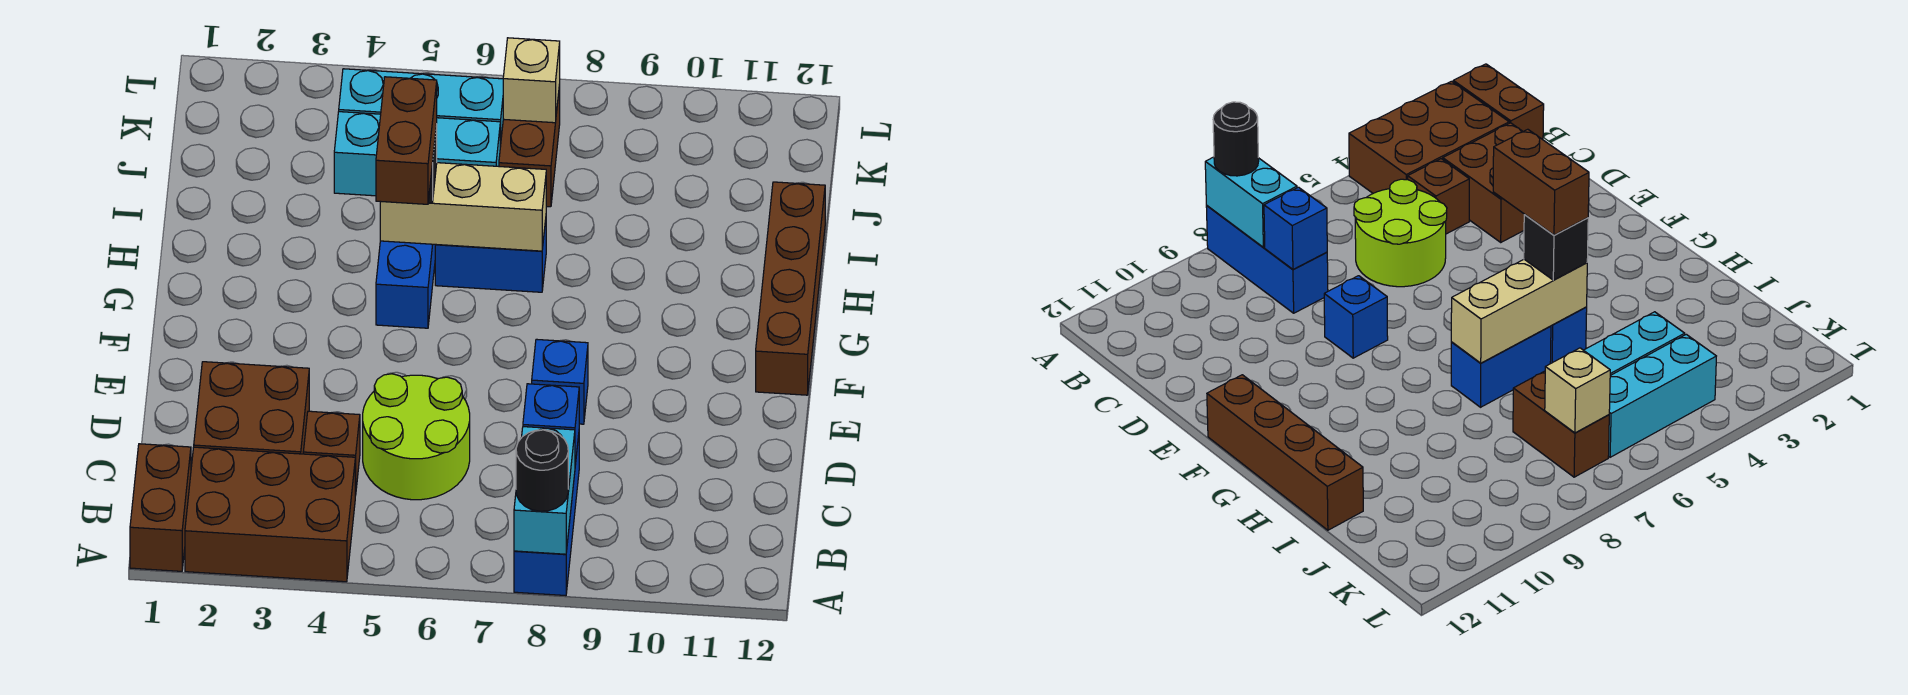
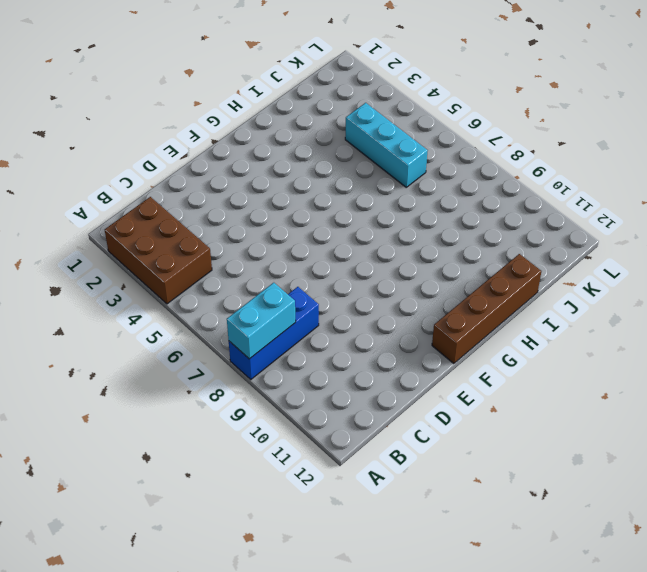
none -> brown 1x2 brick [130,444,191,571]
none -> brown 2x2 brick [194,362,309,454]
none -> brown 1x1 brick [303,411,360,496]

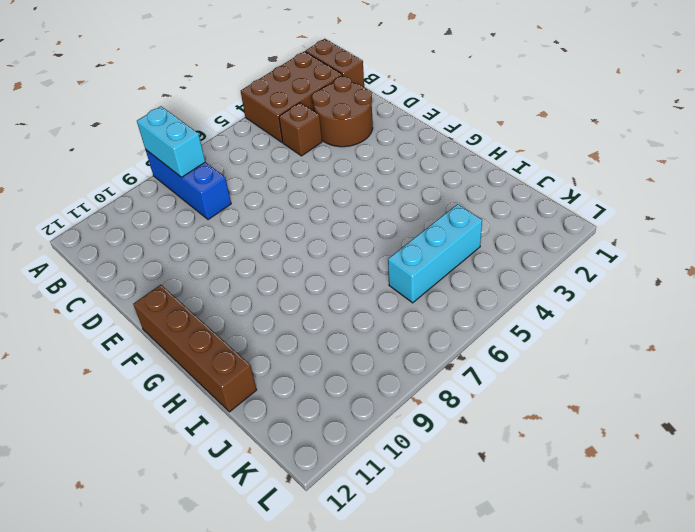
brown 2x2 round brick [312,77,373,147] -> brown 2x2 brick [194,362,309,454]
none -> lime 2x2 round brick [363,374,470,500]
none -> blue 1x1 brick [532,339,588,424]
none -> blue 1x2 brick [376,241,435,328]

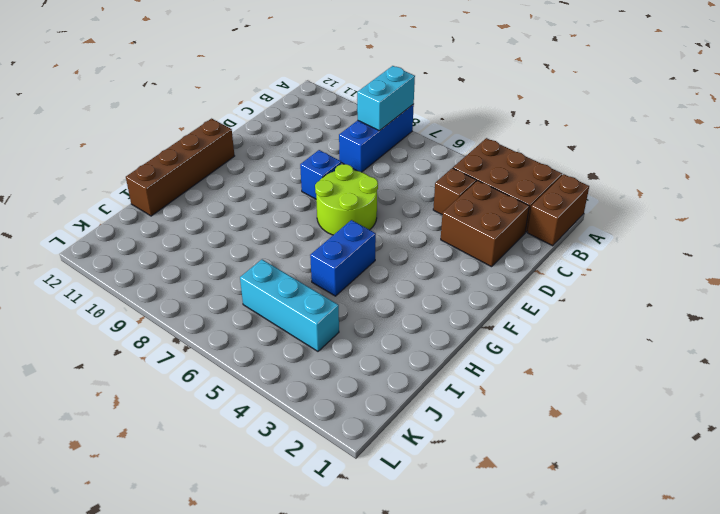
lime 2x2 round brick [315,164,378,235] -> lime 2x2 round brick moved to [363,374,470,500]
none -> blue 1x2 brick [435,220,546,292]
none -> brown 1x2 brick [499,85,560,207]
none -> cyan 1x3 brick [339,69,503,147]

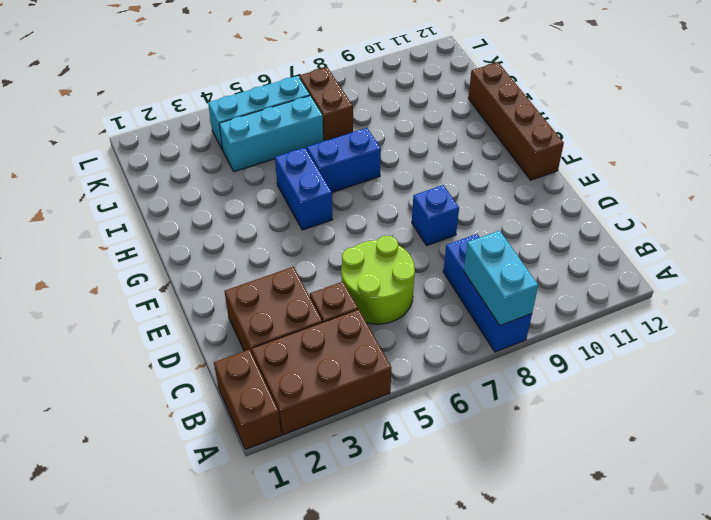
none -> blue 1x1 brick [523,384,579,465]
none -> tan 1x3 brick [380,163,546,251]
none -> tan 1x1 brick [503,38,560,123]

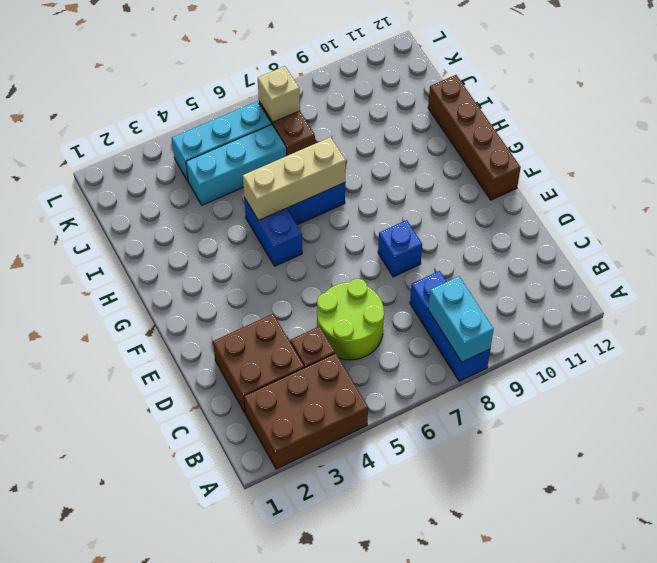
none -> brown 1x2 brick [130,444,191,571]
none -> blue 1x1 brick [523,384,579,465]
none -> black 1x1 round brick [516,430,568,511]

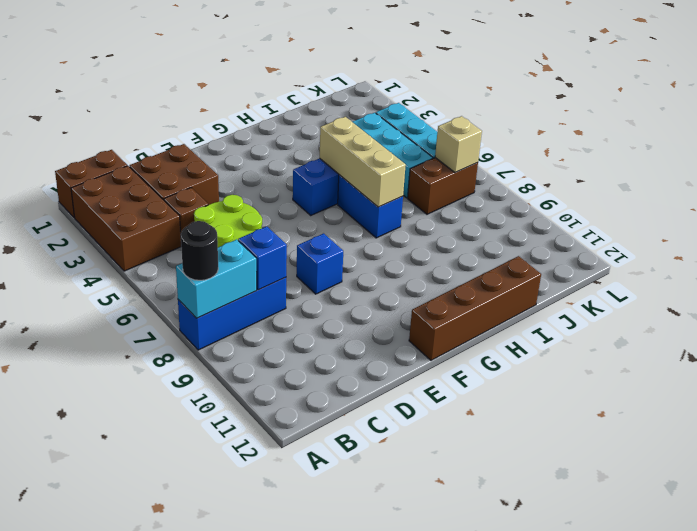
none -> black 1x1 brick [1524,214,1588,280]
none -> brown 1x2 brick [376,77,437,204]

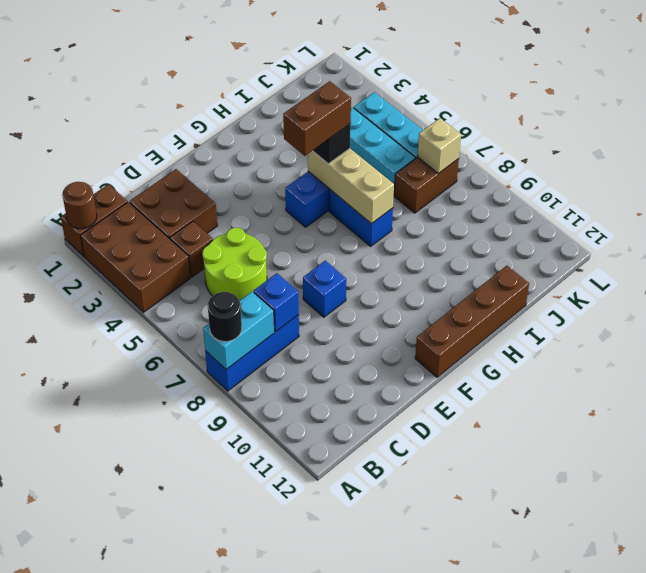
brown 1x1 round brick [62,182,97,229] -> none

